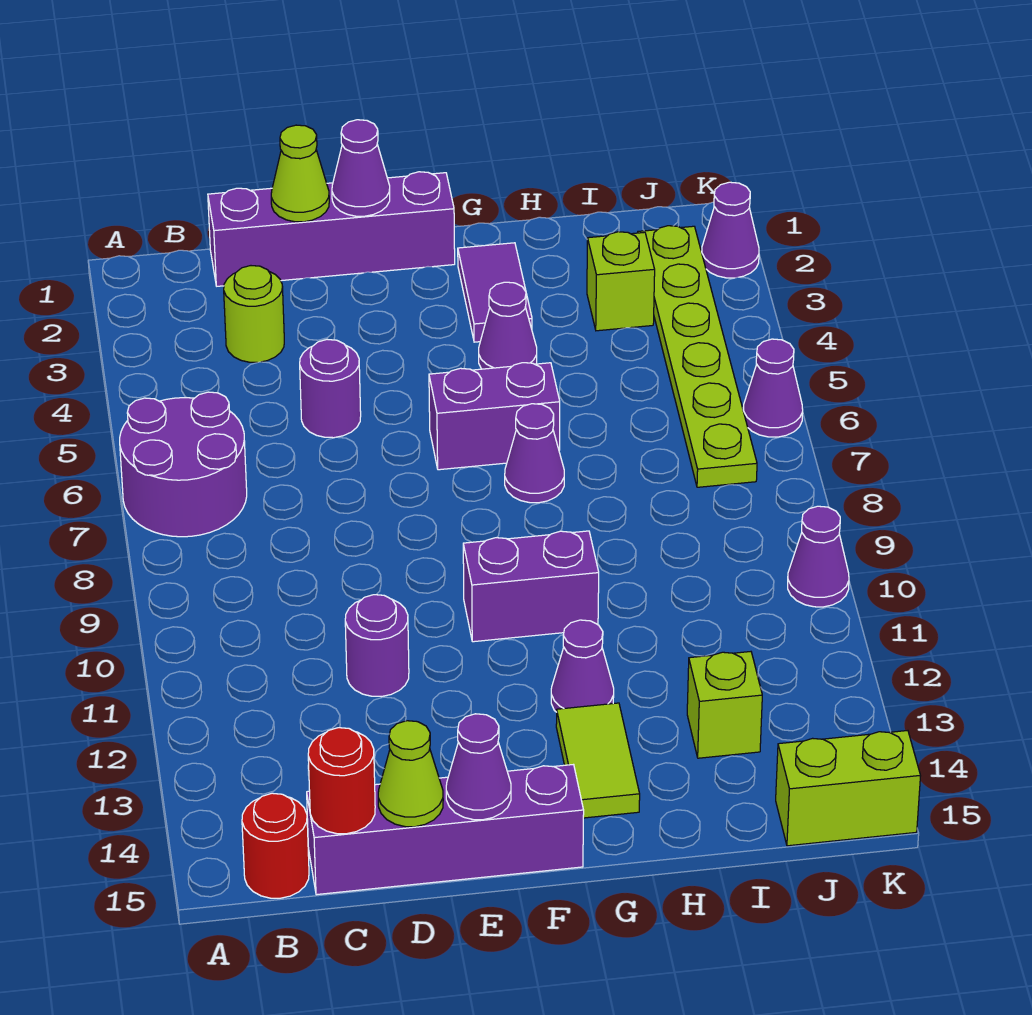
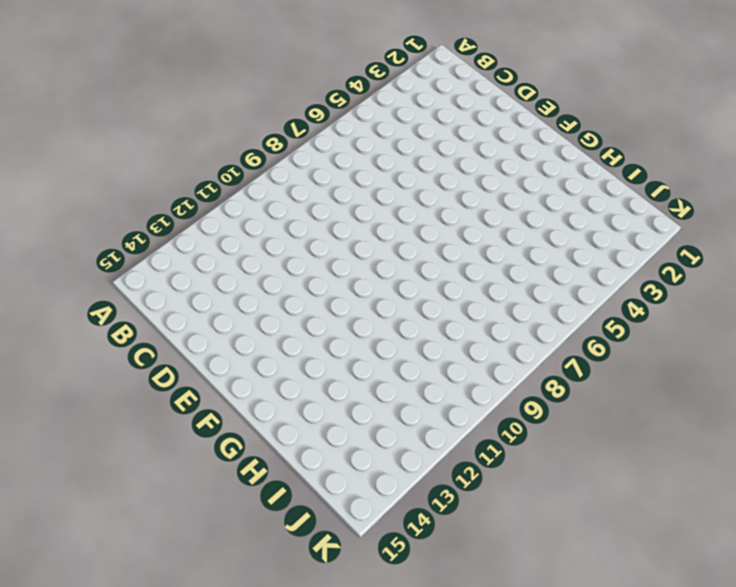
none -> purple 2x2 round brick [120,392,247,537]
none -> red 1x1 round brick [242,793,309,898]
none -> purple 1x4 brick [208,172,455,286]

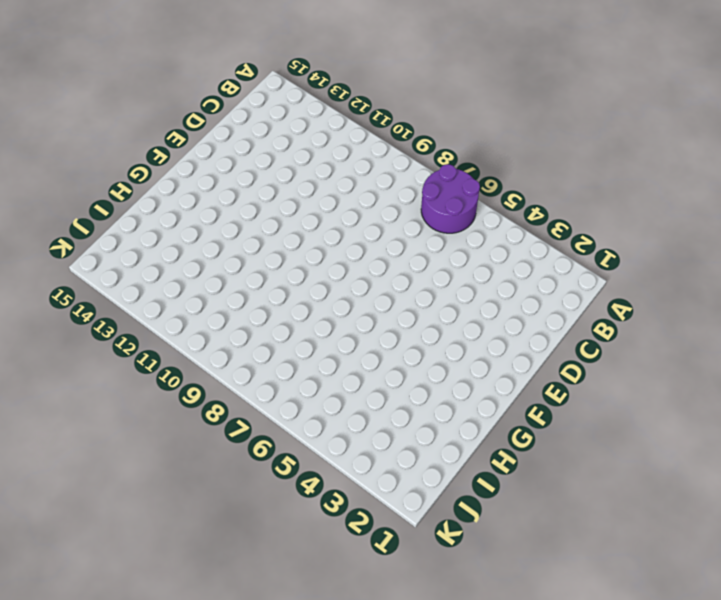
none -> red 1x1 round brick [242,793,309,898]
none -> purple 1x4 brick [208,172,455,286]
none -> lime 1x1 round brick [224,266,284,362]

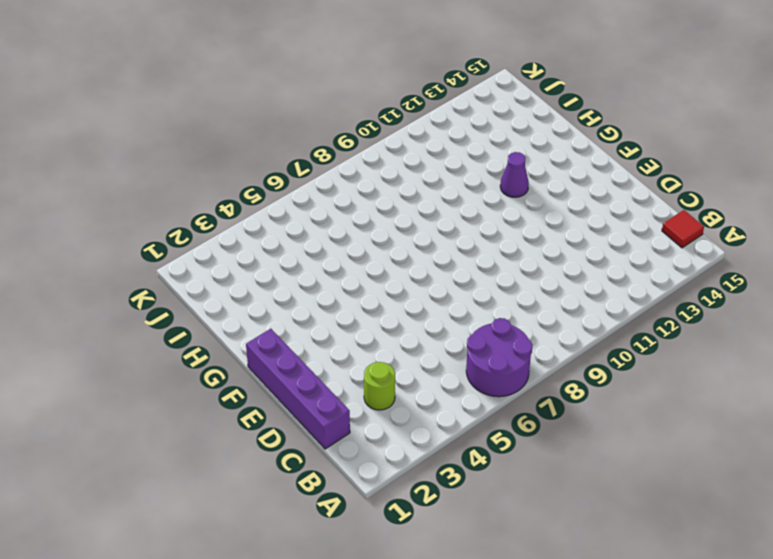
red 1x1 tile [662,210,704,248] -> red 1x1 round brick [242,793,309,898]
none -> purple 1x4 brick [307,765,584,895]
none -> purple 1x1 round brick [300,339,361,438]
none -> purple 1x1 round brick [345,595,409,697]

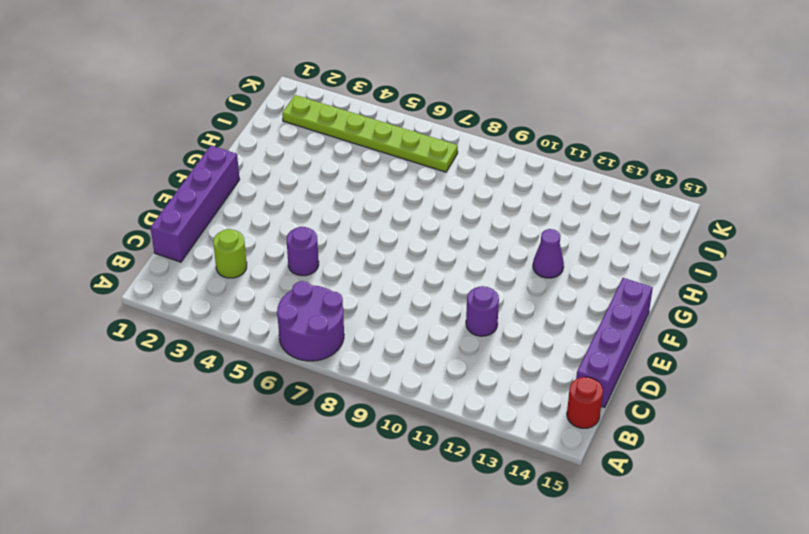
none -> purple 1x2 brick [429,363,560,470]
none -> purple 1x2 brick [463,531,599,642]
none -> purple 1x2 tile [458,243,532,342]

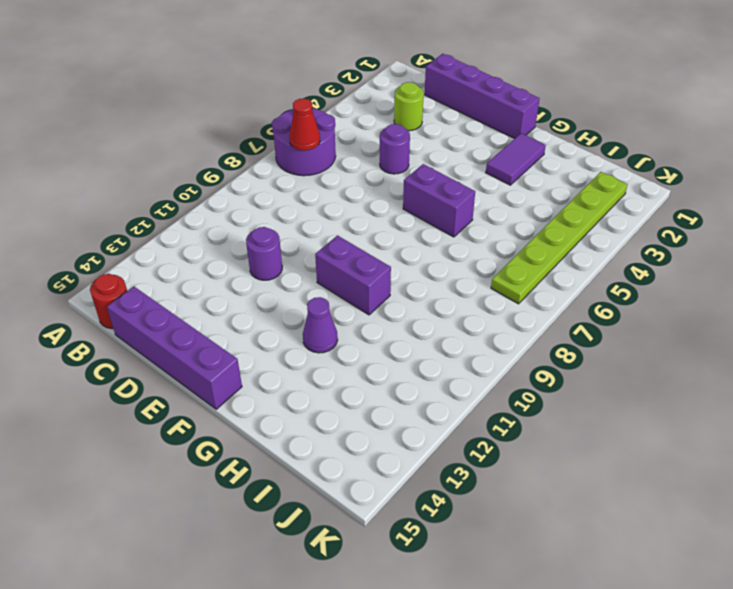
red 1x1 cone [289,99,320,151] -> none
none -> purple 1x1 cone [479,282,537,369]
none -> purple 1x1 cone [505,404,564,503]
none -> lime 1x2 tile [556,703,640,818]

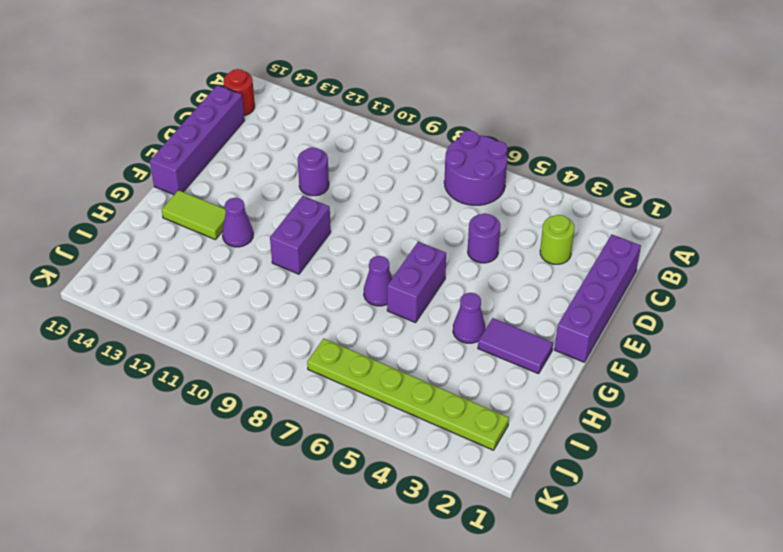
none -> lime 1x1 brick [587,232,655,331]
none -> lime 1x1 brick [687,652,762,758]
none -> lime 1x2 brick [776,731,921,846]

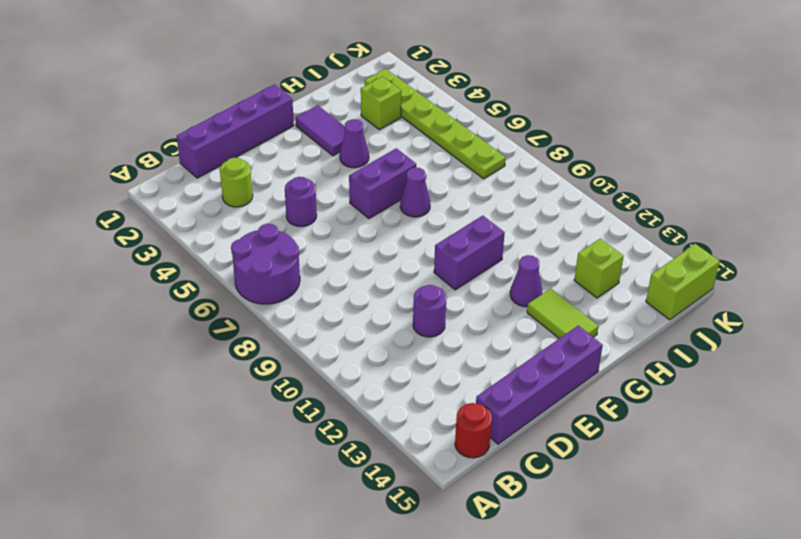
none -> purple 1x1 cone [702,182,759,278]
none -> purple 1x1 cone [743,339,803,437]
none -> purple 1x1 cone [788,506,849,607]

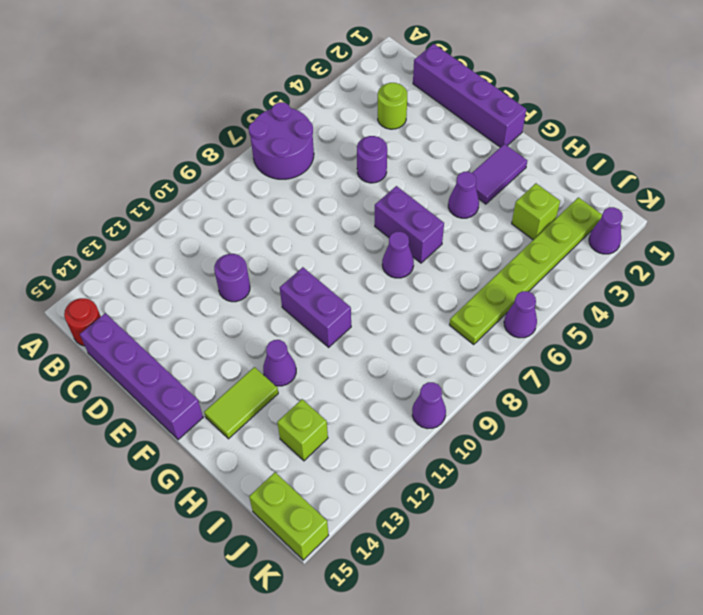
none -> red 1x1 round brick [308,728,375,834]
none -> lime 1x1 cone [271,125,329,222]
none -> lime 1x1 cone [378,721,443,827]

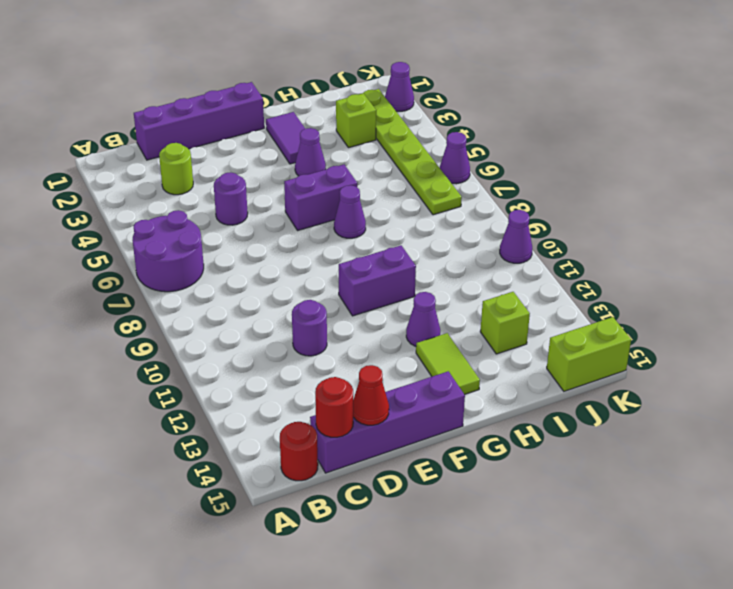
red 1x1 cone [353,365,389,425] -> lime 1x1 cone [378,721,443,827]
none -> lime 1x1 cone [271,125,329,222]
none -> purple 1x1 cone [332,120,390,216]
none -> purple 1x1 cone [446,714,511,820]

